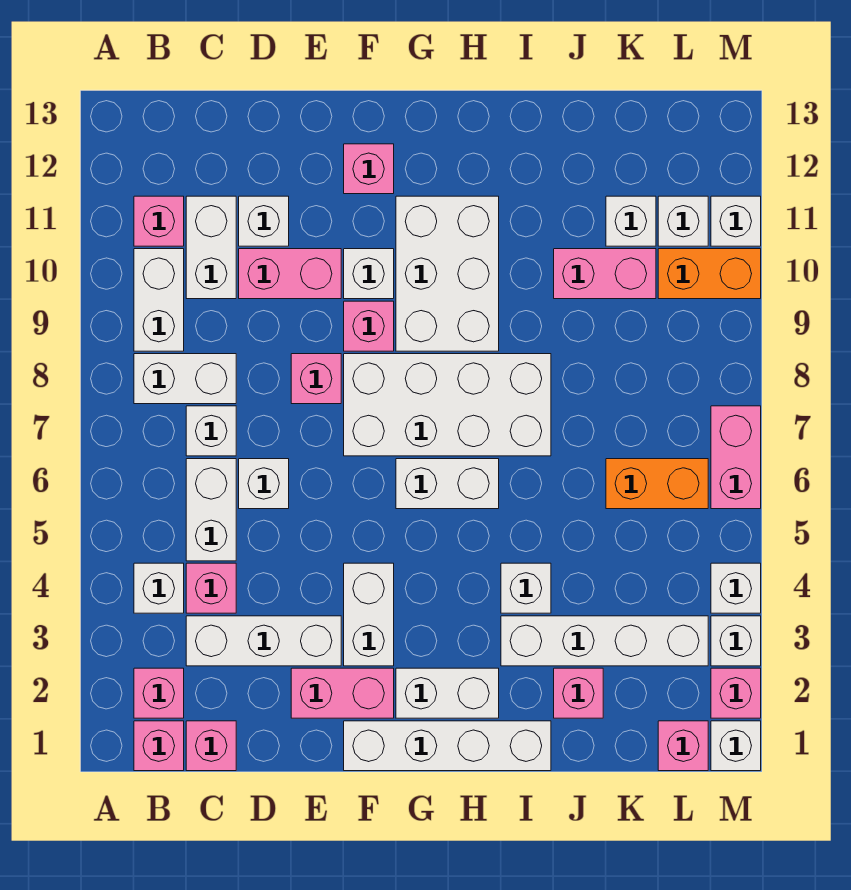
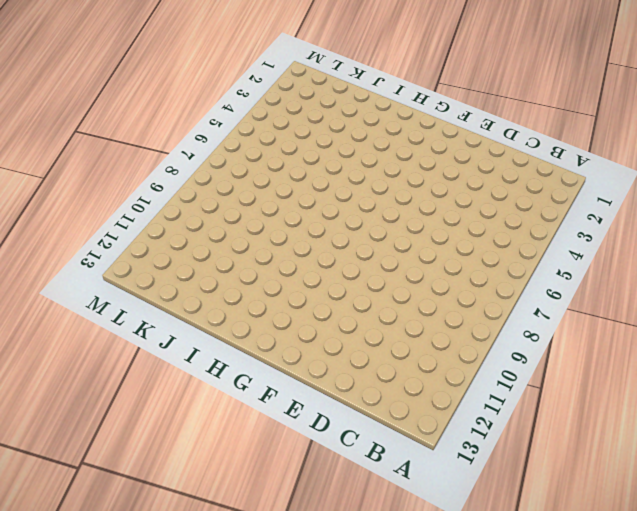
none -> pink 1x1 brick [134,721,184,771]
none -> pink 1x1 brick [134,668,184,718]
none -> white 1x1 brick [134,563,184,613]
none -> white 1x2 brick [134,354,236,404]

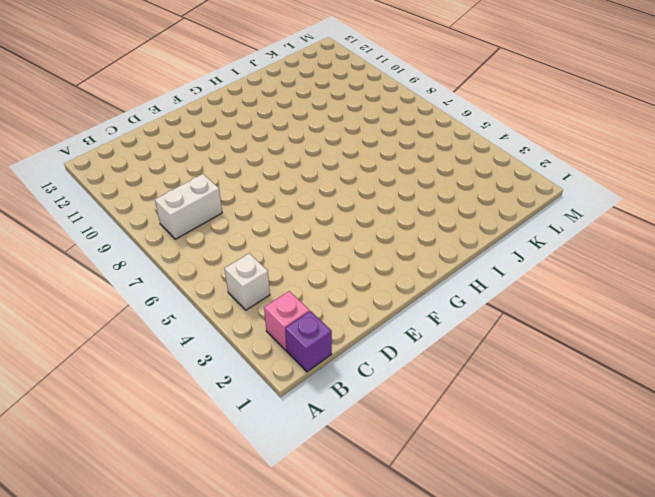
purple 1x1 brick [285,311,332,372] -> pink 1x1 brick [134,721,184,771]
none -> white 1x2 brick [134,249,184,351]
none -> pink 1x1 brick [134,196,184,246]
none -> pink 1x1 brick [186,721,236,771]
none -> white 1x3 brick [186,616,341,666]

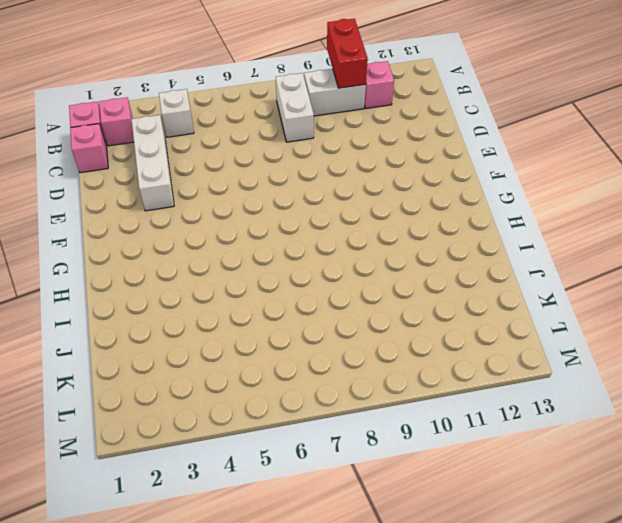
red 1x2 brick [327,19,368,88] -> none
none -> pink 1x1 brick [186,563,236,613]
none -> white 1x2 brick [186,459,236,561]
none -> white 1x1 brick [186,406,236,456]
none -> white 1x2 brick [186,196,236,299]

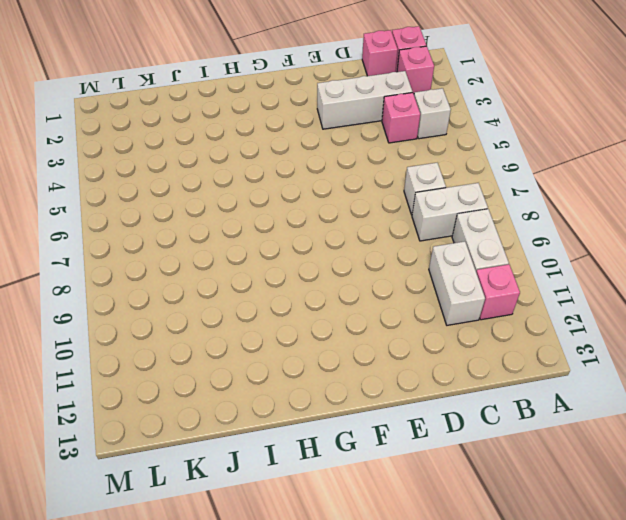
none -> white 1x2 brick [186,459,236,561]
none -> white 1x1 brick [239,459,289,509]
none -> pink 1x2 brick [239,249,341,299]
none -> white 1x1 brick [239,196,289,246]

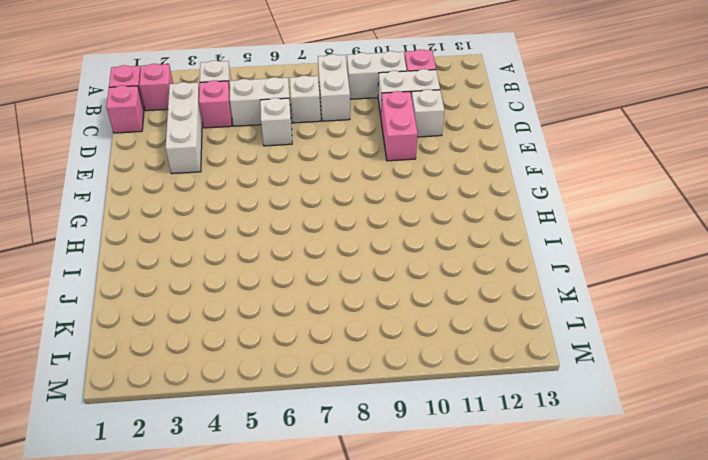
none -> pink 1x2 brick [291,668,394,718]
none -> pink 1x1 brick [291,354,341,404]
none -> white 1x4 brick [344,721,551,771]
none -> white 1x2 brick [344,563,394,666]

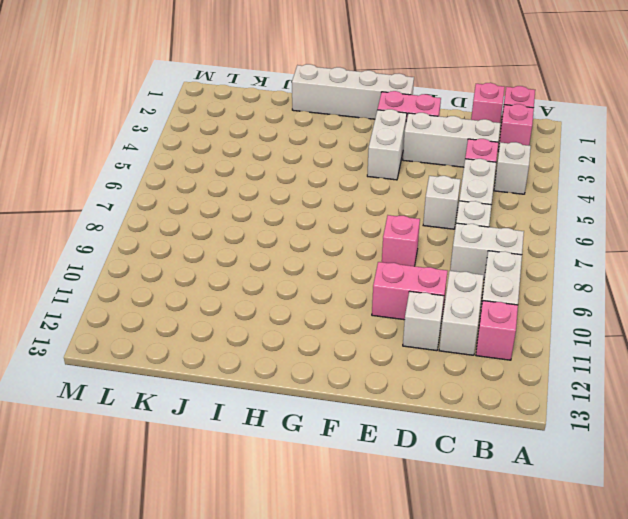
none -> white 2x4 brick [344,354,551,456]
none -> pink 1x1 brick [344,301,394,351]
none -> white 1x1 brick [344,249,394,299]
none -> pink 1x1 brick [344,144,394,194]

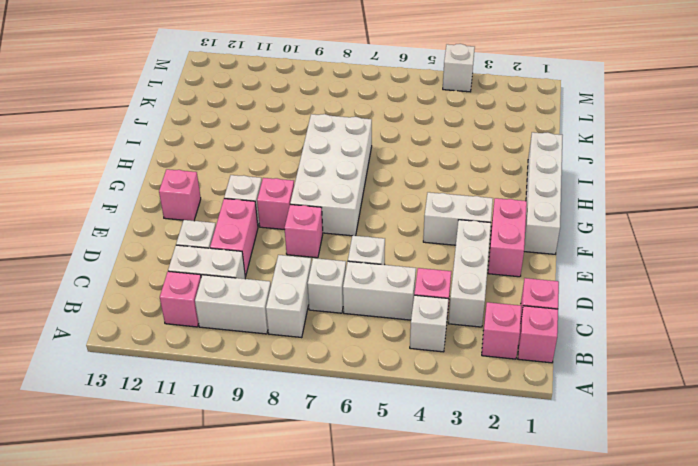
none -> white 1x2 brick [396,668,499,718]
none -> white 1x2 brick [396,459,499,509]
none -> white 2x3 brick [396,196,499,351]
none -> white 1x4 brick [501,616,708,666]

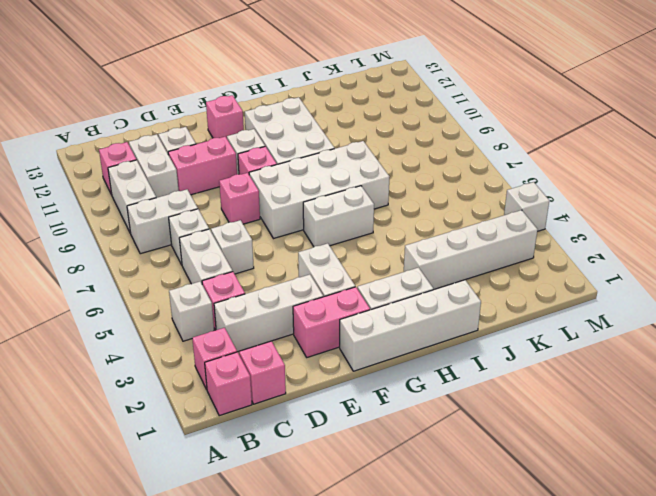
none -> white 1x1 brick [501,563,551,613]
none -> pink 1x1 brick [554,668,603,718]
none -> pink 1x2 brick [554,249,656,299]
none -> orange 1x2 brick [606,459,708,509]

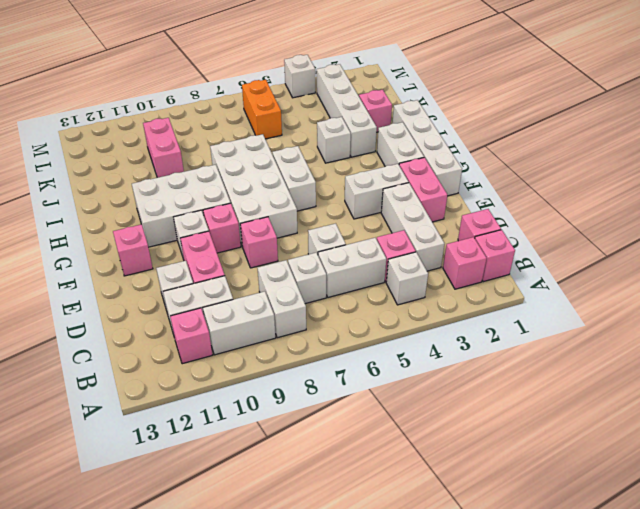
none -> white 1x1 brick [606,196,656,246]
none -> pink 1x1 brick [658,721,708,771]
none -> orange 1x2 brick [658,249,761,299]
none -> white 1x1 brick [658,196,708,246]

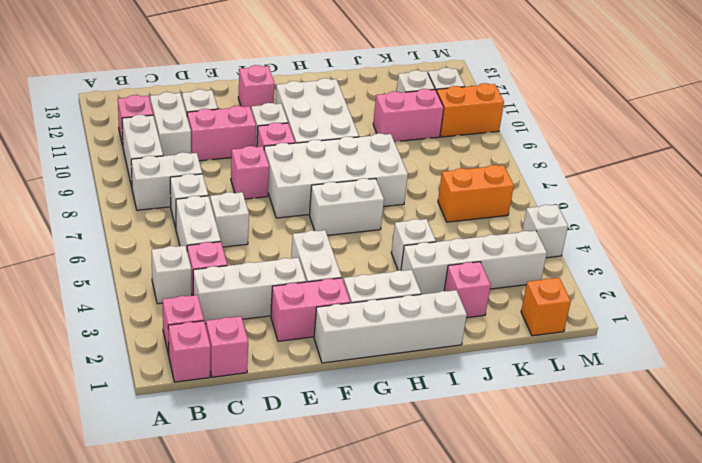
orange 1x1 brick [521,278,571,336] -> pink 1x1 brick [658,721,708,771]
none -> white 1x1 brick [711,721,761,771]
none -> pink 1x1 brick [711,668,761,718]
none -> white 1x1 brick [711,616,761,666]
none -> pink 1x2 brick [711,406,761,509]

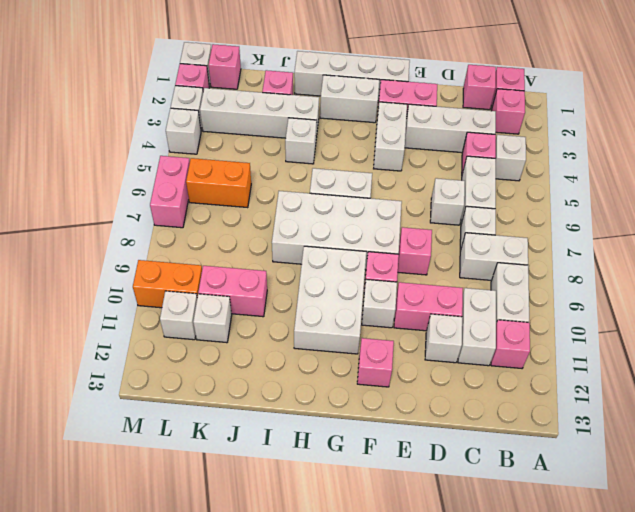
none -> white 1x1 brick [711,196,761,246]

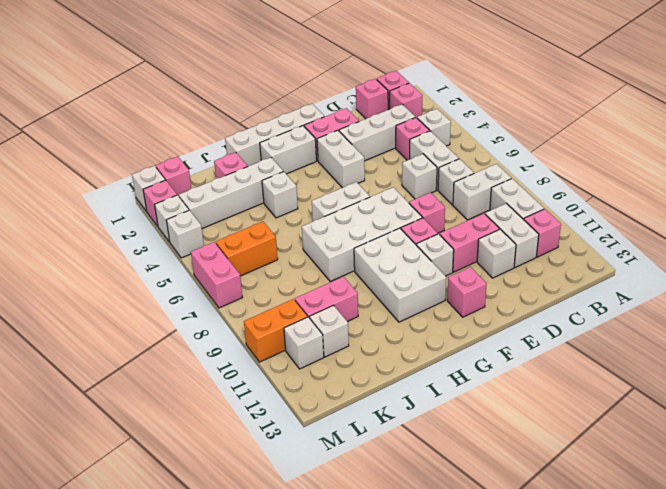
none -> white 1x1 brick [711,196,761,246]

